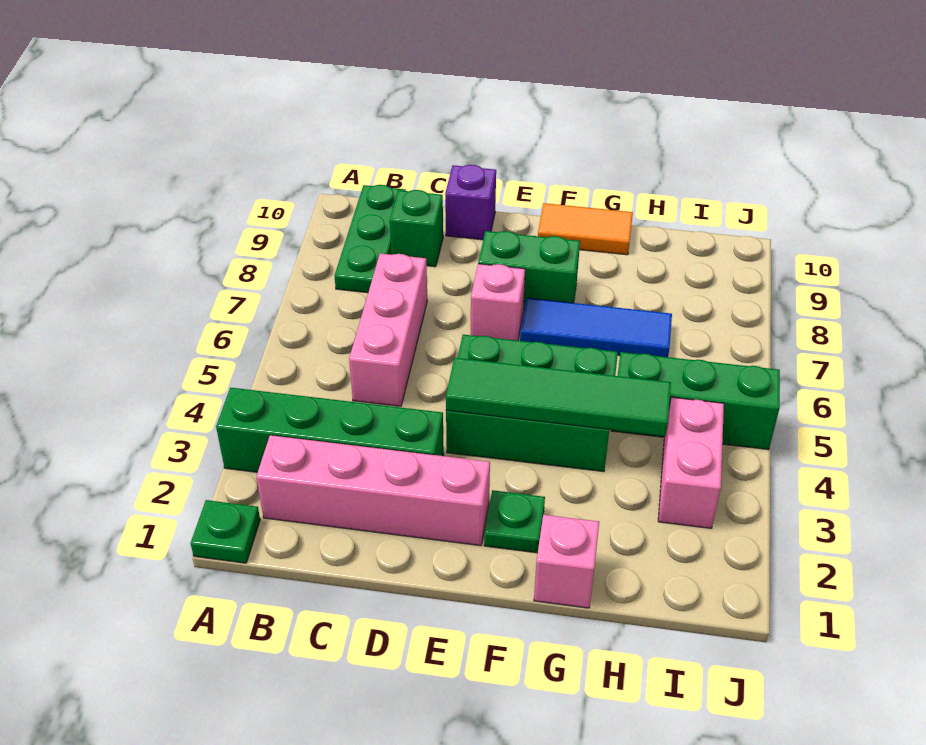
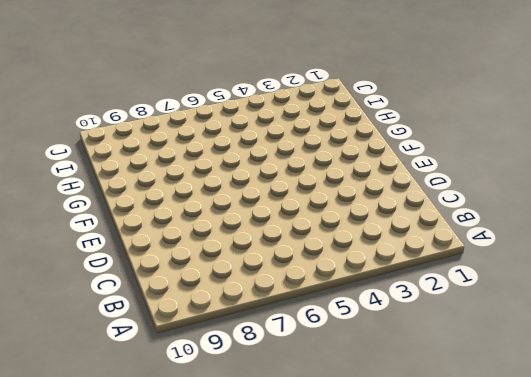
none -> green 1x1 plate [191,500,260,563]
none -> green 1x4 brick [216,388,444,472]
none -> pink 1x4 brick [256,435,490,546]

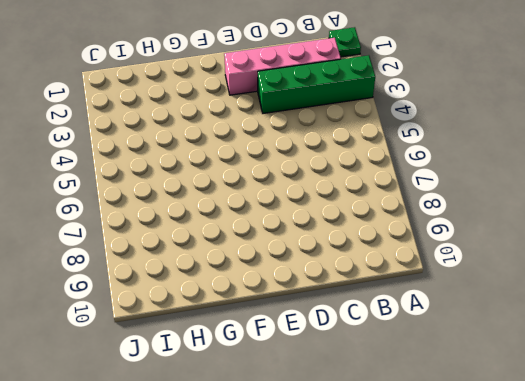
none -> green 1x3 plate [335,185,406,293]
none -> pink 1x3 brick [349,253,427,406]
none -> green 1x1 brick [390,190,443,267]

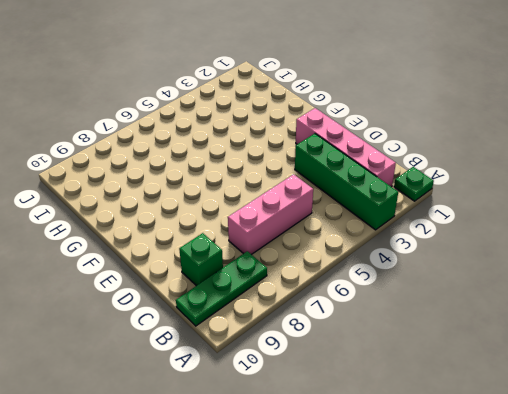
none -> purple 1x1 brick [445,165,496,240]
none -> green 2x3 brick [446,335,618,472]
none -> pink 1x1 brick [471,264,525,340]

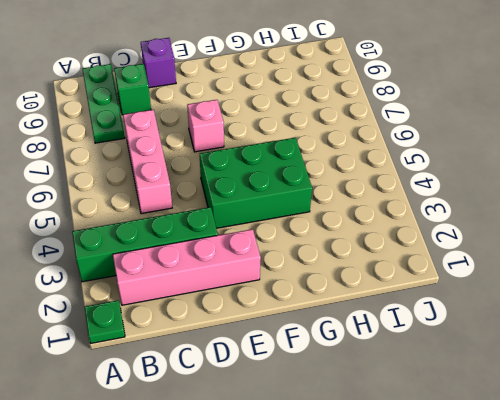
none -> green 1x2 brick [478,231,580,310]
none -> green 1x1 plate [484,490,545,553]
none -> blue 1x3 tile [520,298,672,357]

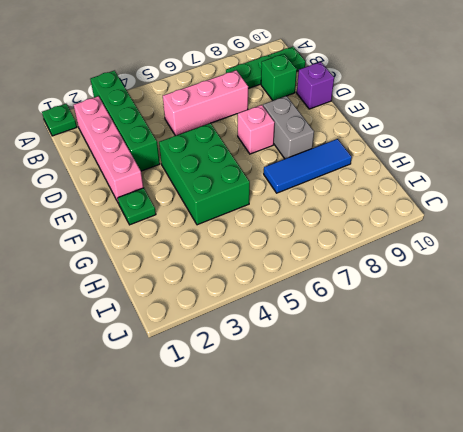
grey 1x2 brick [263,96,314,159] -> green 1x2 brick [478,231,580,310]
blue 1x3 tile [264,139,352,193] -> blue 1x3 tile turned to [520,298,672,357]
none -> orange 1x2 tile [538,203,633,255]
none -> pink 1x1 brick [534,515,599,608]
none -> green 1x3 brick [611,352,780,450]

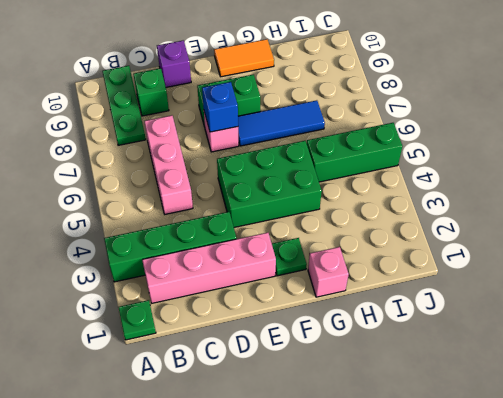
blue 1x1 brick [202,82,238,132] -> none
none -> pink 1x2 brick [658,397,724,528]
none -> green 1x4 tile [446,358,671,436]

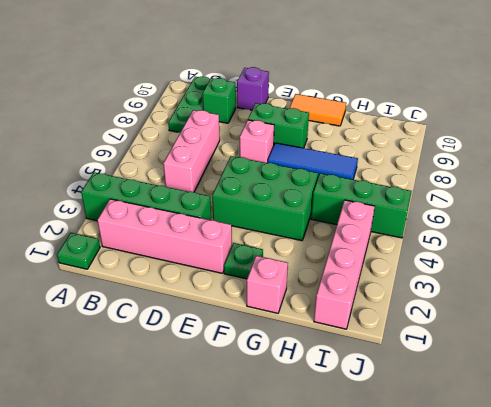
pink 1x4 brick [314,200,375,329] -> pink 1x2 brick [658,397,724,528]
none -> green 1x4 tile [446,358,671,436]

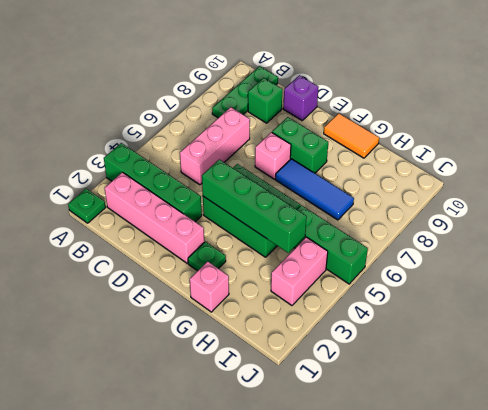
green 1x4 brick [202,159,307,253] -> green 1x4 tile [446,358,671,436]

